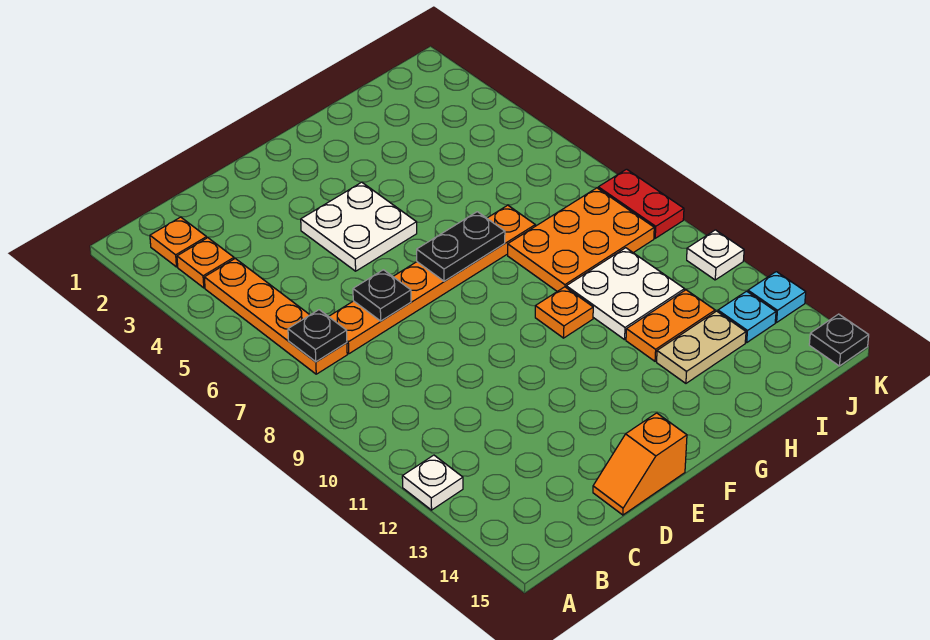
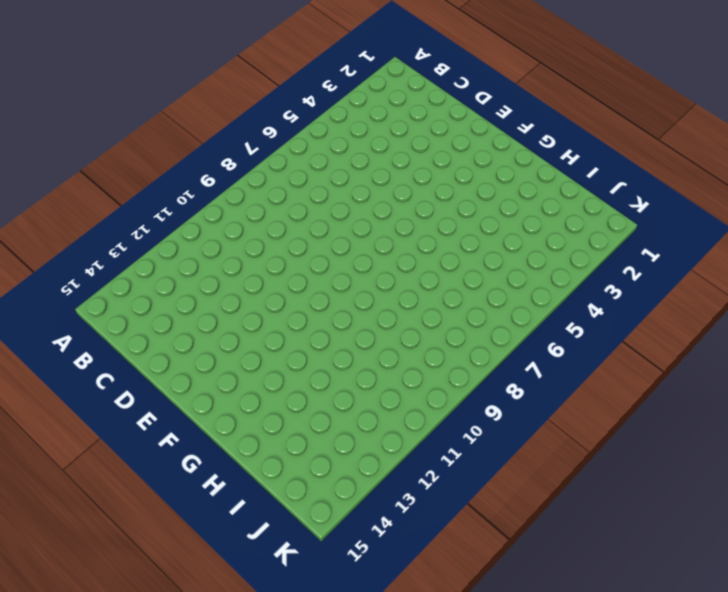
none -> white 1x1 plate [402,455,463,510]
none -> orange 1x1 plate [150,217,207,267]
none -> orange 1x1 plate [177,238,234,288]

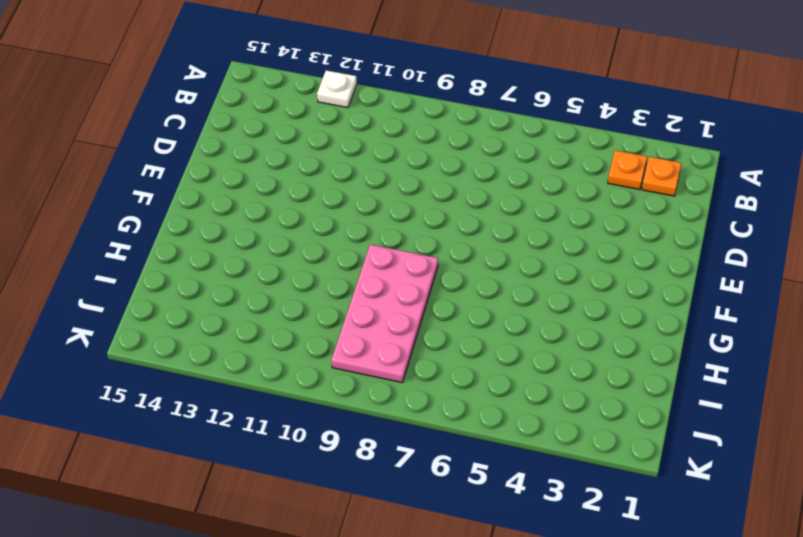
pink 2x4 plate [331,244,438,383] -> orange 2x3 plate [508,188,654,291]
none -> orange 1x4 plate [204,259,347,374]
none -> orange 1x6 plate [329,205,535,354]
none -> orange 1x2 slope [593,413,687,515]

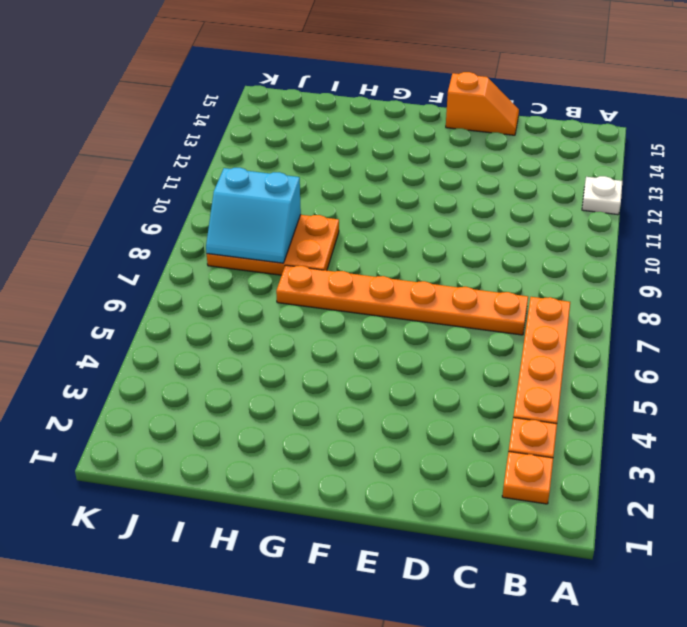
cyan 2x2 slope [206,168,301,263] -> none
none -> white 2x2 plate [301,182,417,271]
none -> orange 1x1 plate [535,287,593,338]
none -> white 2x2 plate [566,248,684,340]

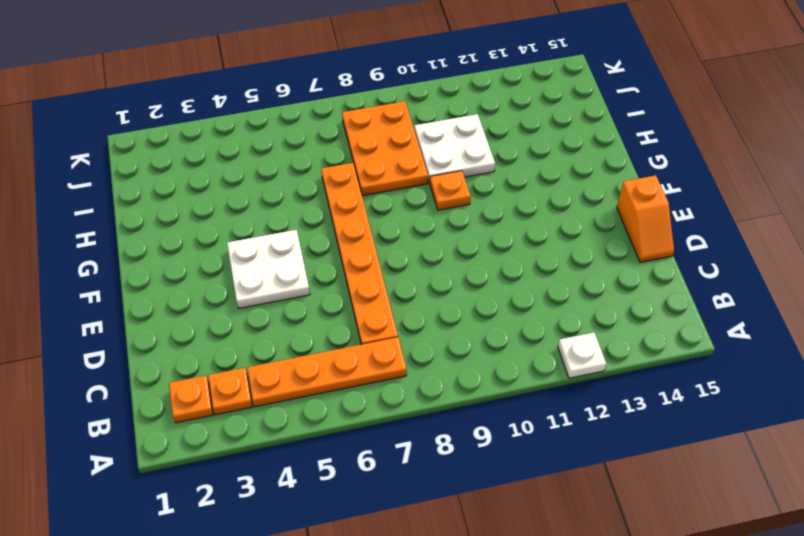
none -> orange 1x2 plate [626,290,715,361]
none -> tan 1x2 plate [657,311,746,383]
none -> cyan 1x1 plate [718,291,776,342]

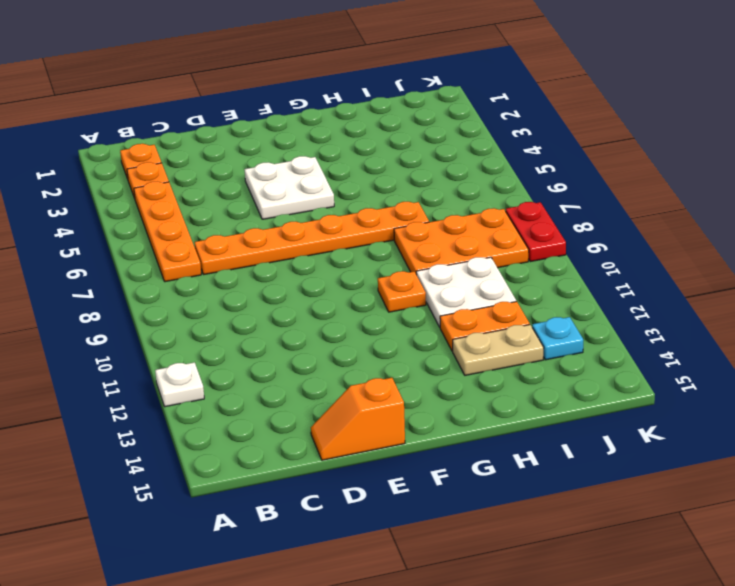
none -> white 1x1 plate [687,230,744,280]
none -> cyan 1x1 plate [748,272,806,322]
none -> black 1x1 plate [809,314,869,366]

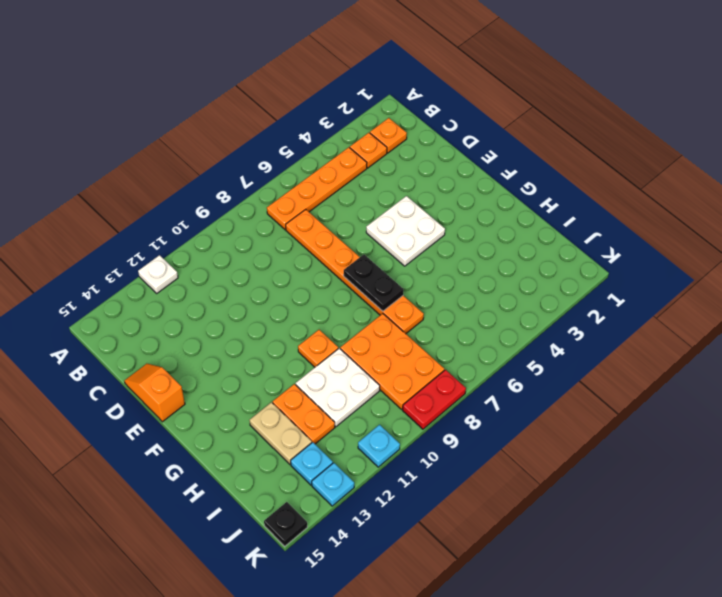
cyan 1x1 plate [358,425,400,467] -> white 1x1 plate [687,230,744,280]
none -> black 1x1 plate [288,310,347,362]
none -> black 1x1 plate [353,270,411,321]

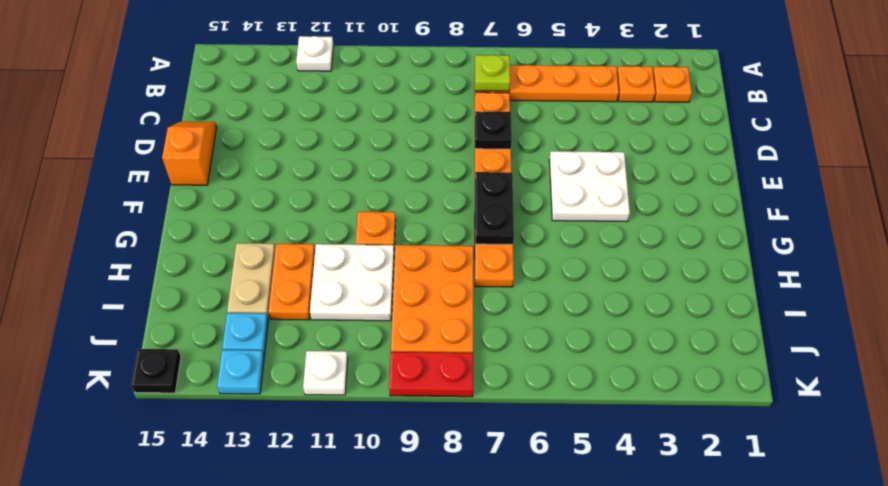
lime 1x1 plate [475,55,510,91] -> black 1x1 plate [288,310,347,362]

